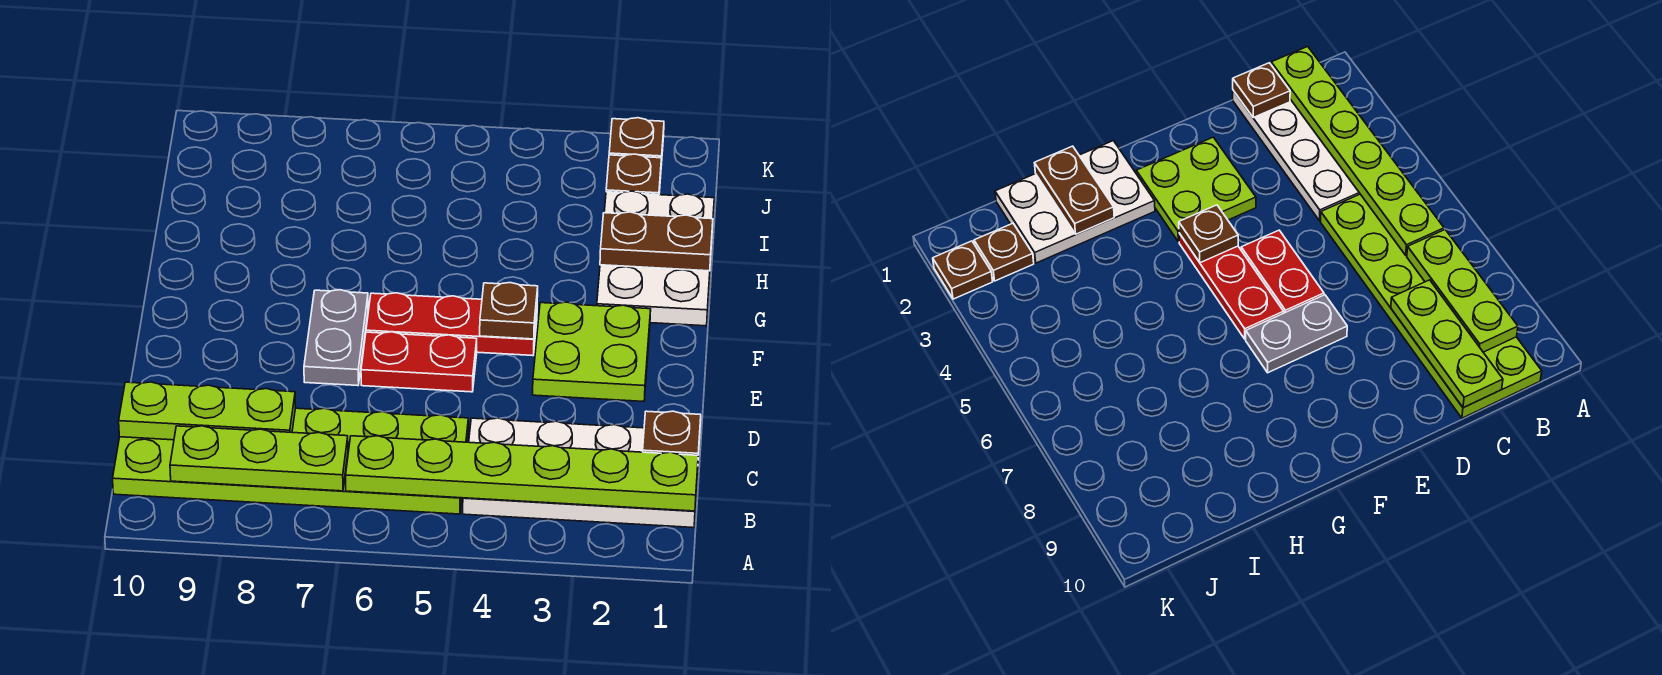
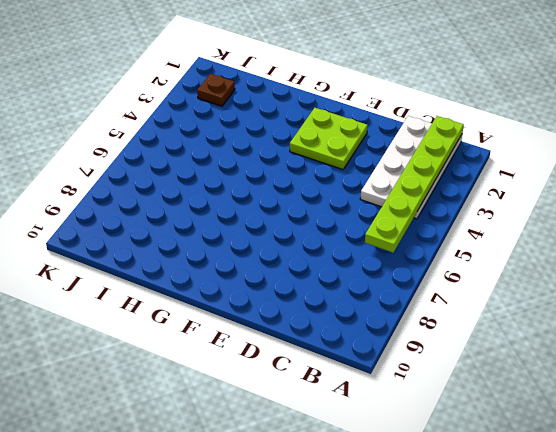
none -> lime 2x6 plate [113,408,468,514]
none -> red 1x2 plate [361,332,477,392]
none -> grey 1x2 plate [304,290,368,386]

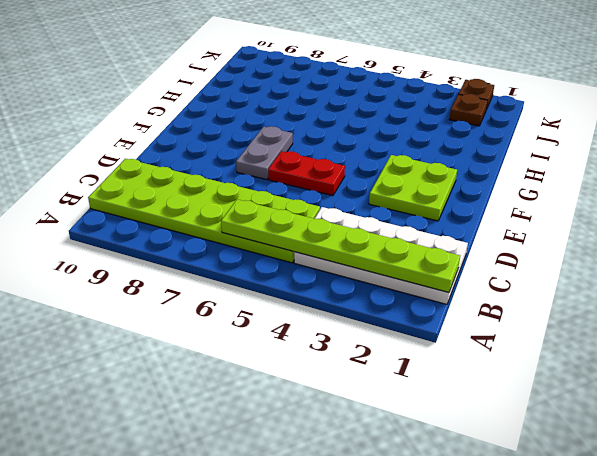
none -> red 1x3 plate [366,293,537,356]
none -> white 2x3 plate [597,191,714,326]
none -> lime 1x3 plate [170,426,348,491]

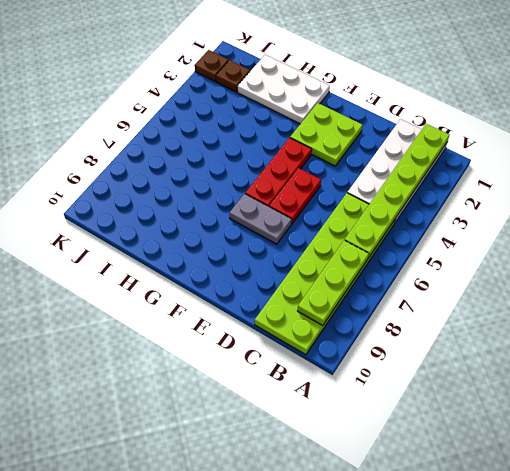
none -> brown 1x1 plate [643,411,701,455]
none -> lime 1x3 plate [119,382,296,440]
none -> brown 1x1 plate [480,283,538,339]

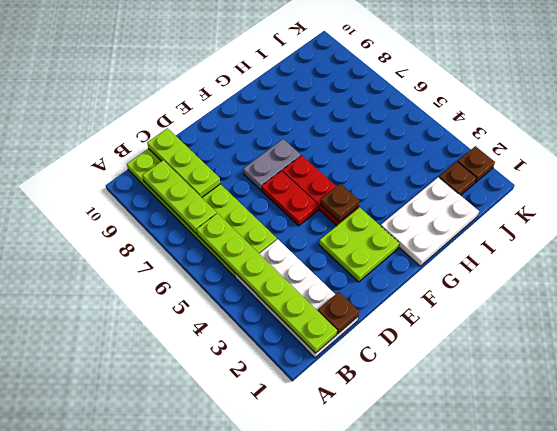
none -> brown 1x2 plate [600,212,713,271]

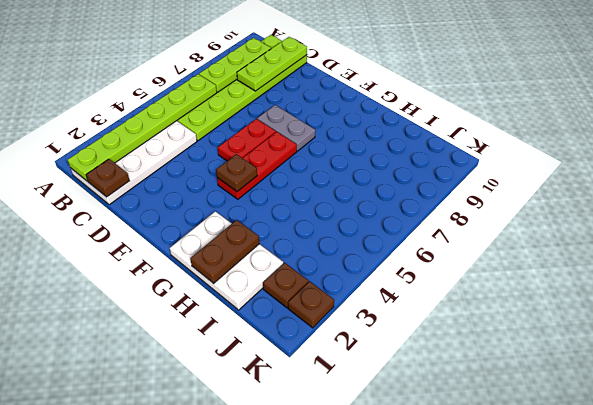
none -> lime 2x2 plate [533,302,651,402]

